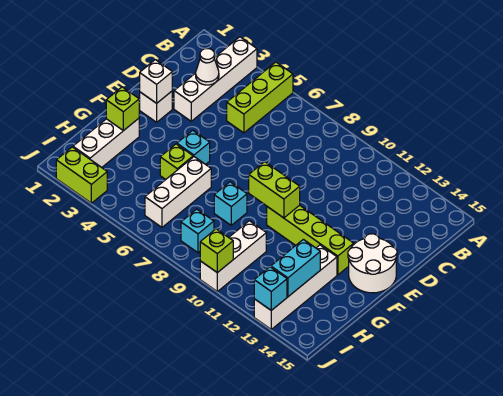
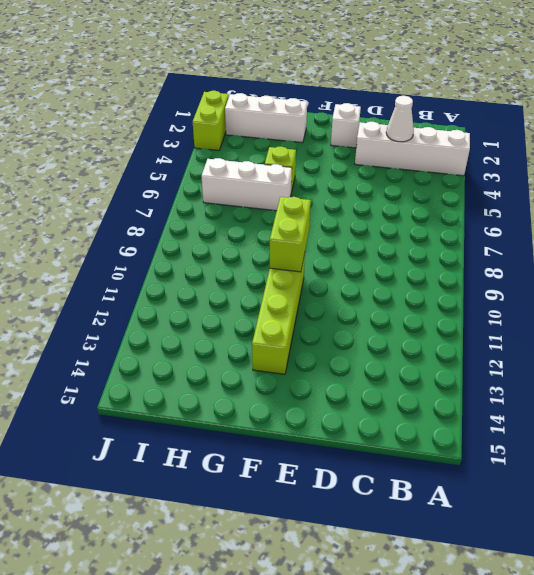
none -> lime 1x3 brick [227,62,293,133]
none -> white 2x2 round brick [348,234,397,293]
none -> cyan 1x1 brick [177,130,210,164]

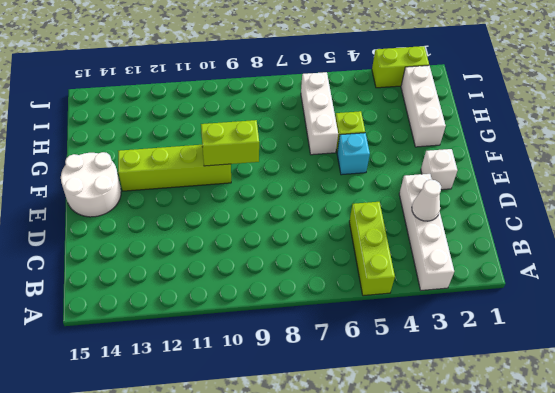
none -> cyan 1x1 brick [214,182,247,225]
none -> white 1x4 brick [254,245,337,329]
none -> white 1x3 brick [200,221,266,291]

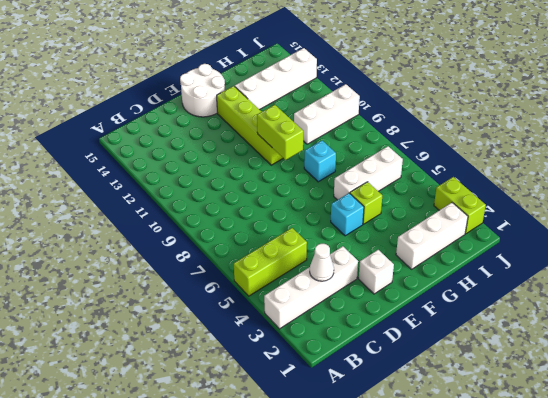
none -> cyan 1x1 brick [181,209,214,253]
none -> white 1x1 brick [140,60,172,103]
none -> lime 1x1 brick [106,87,139,131]

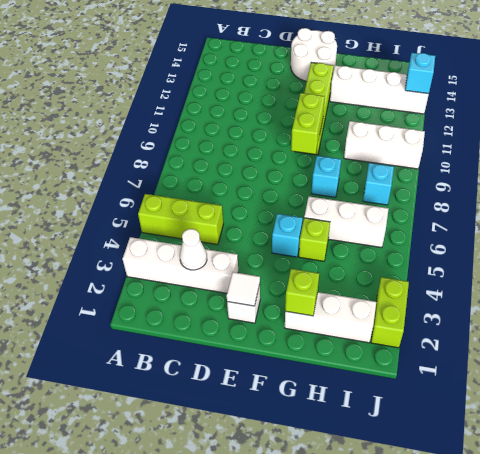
white 1x1 tile [227,272,260,306] -> white 1x1 brick [140,60,172,103]
none -> cyan 1x2 brick [271,239,320,297]
none -> lime 1x1 brick [200,229,233,273]

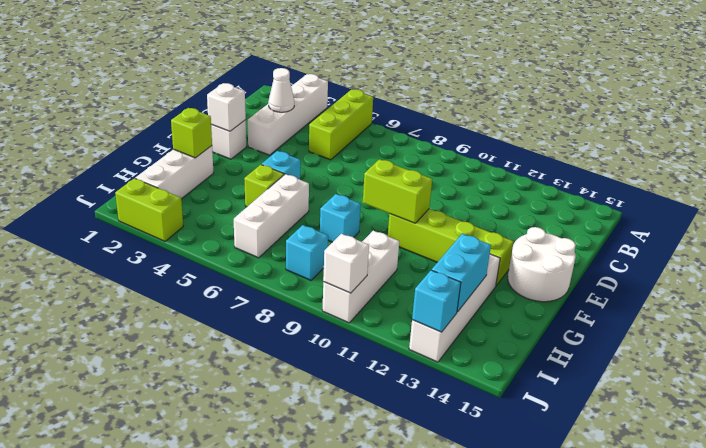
white 1x1 brick [323,234,369,293] -> lime 1x1 brick [200,229,233,273]

